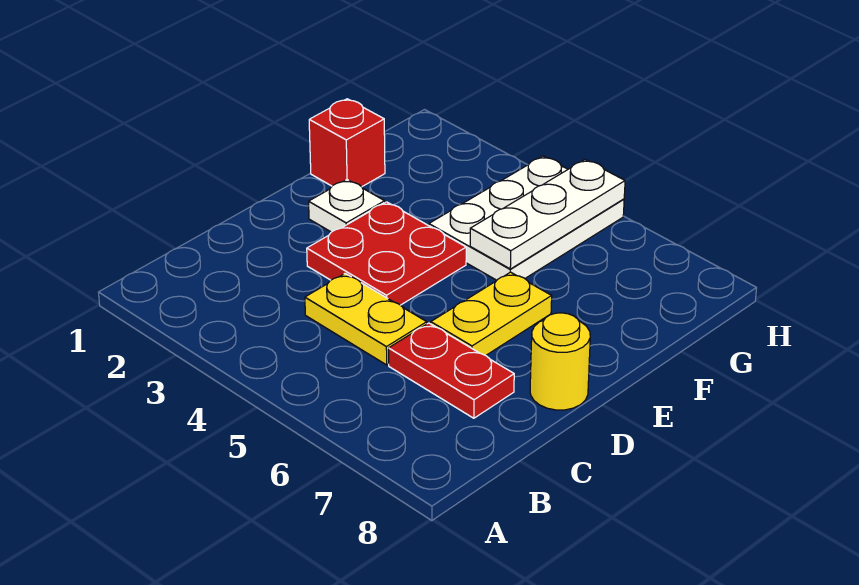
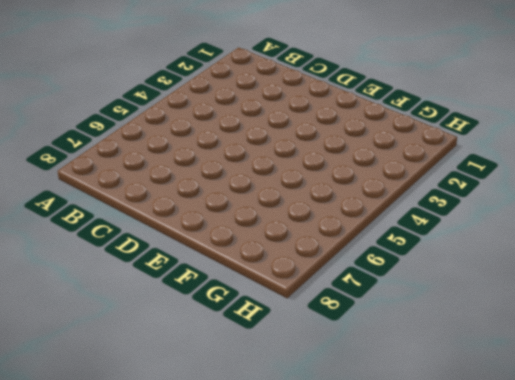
none -> yellow 1x2 plate [305,273,427,365]
none -> red 1x2 plate [389,323,514,418]

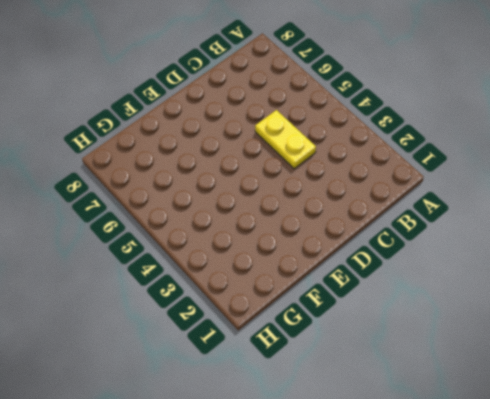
none -> red 1x2 plate [389,323,514,418]
none -> red 2x2 plate [307,202,466,305]

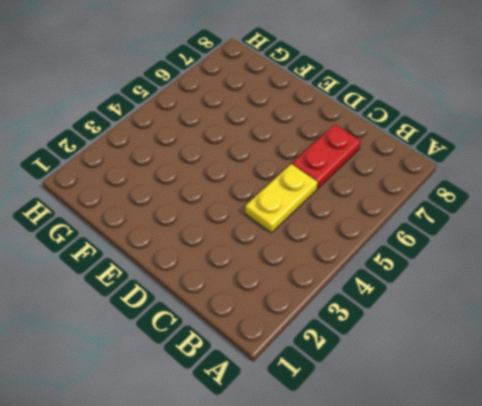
none -> red 2x2 plate [307,202,466,305]
none -> yellow 1x2 plate [431,272,552,355]

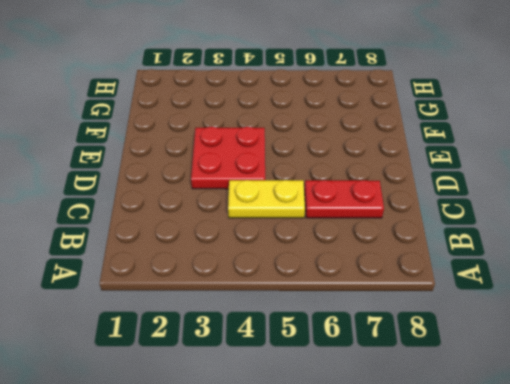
none -> yellow 1x2 plate [431,272,552,355]
none -> yellow 1x1 round brick [530,313,590,410]

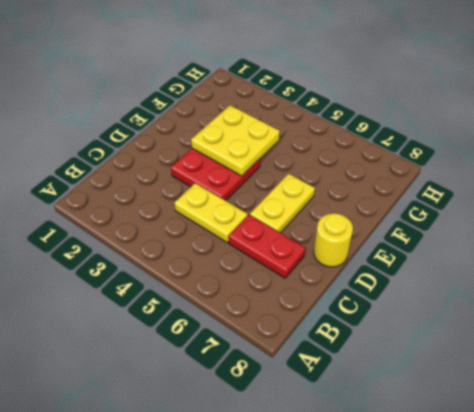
yellow 2x2 plate [191,105,280,176] -> none
none -> white 1x1 plate [309,180,385,232]
none -> red 1x1 brick [309,99,385,187]

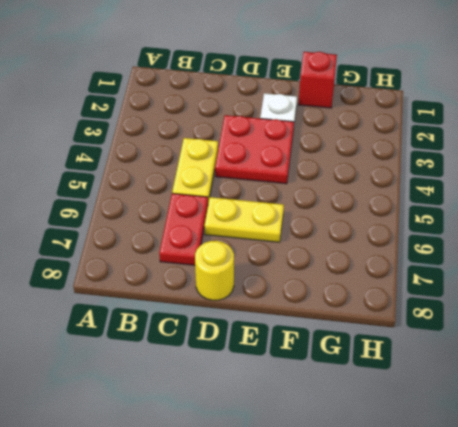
none -> white 2x3 plate [429,156,624,280]
none -> white 1x3 plate [470,160,625,269]

